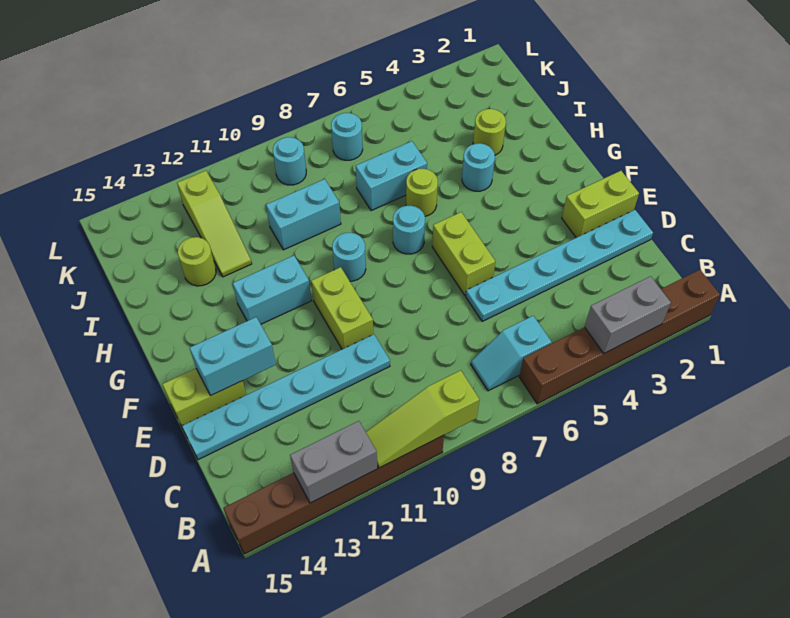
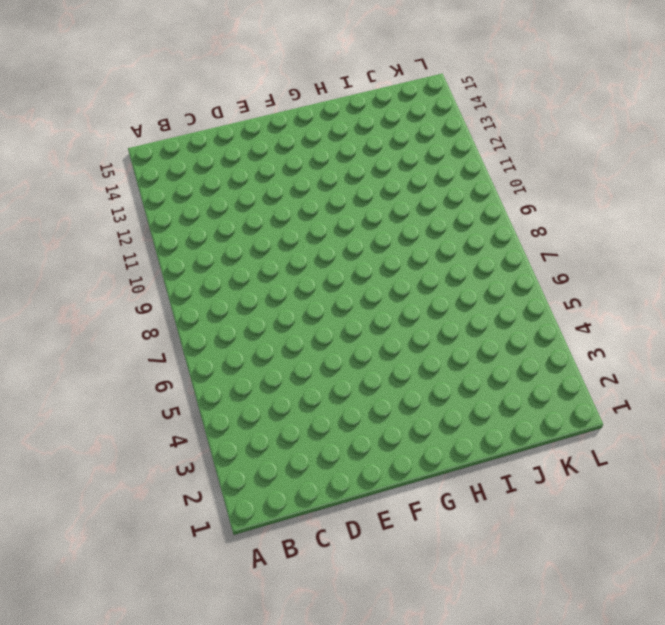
none -> brown 1x6 brick [519,270,720,404]
none -> brown 1x6 brick [223,435,444,554]
none -> cyan 1x2 slope [471,316,552,391]

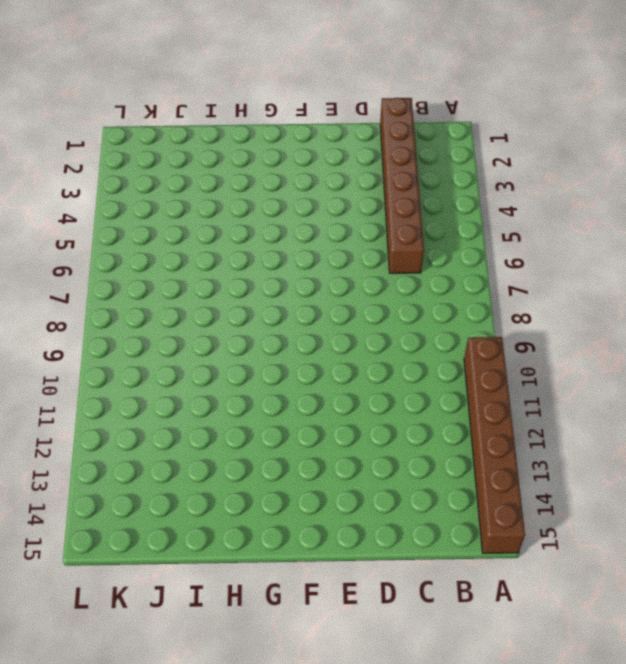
brown 1x6 brick [380,98,424,273] -> brown 1x6 brick moved to [519,270,720,404]
none -> cyan 1x2 slope [471,316,552,391]
none -> cyan 1x6 plate [466,210,653,321]
none -> cyan 1x6 plate [182,334,390,460]

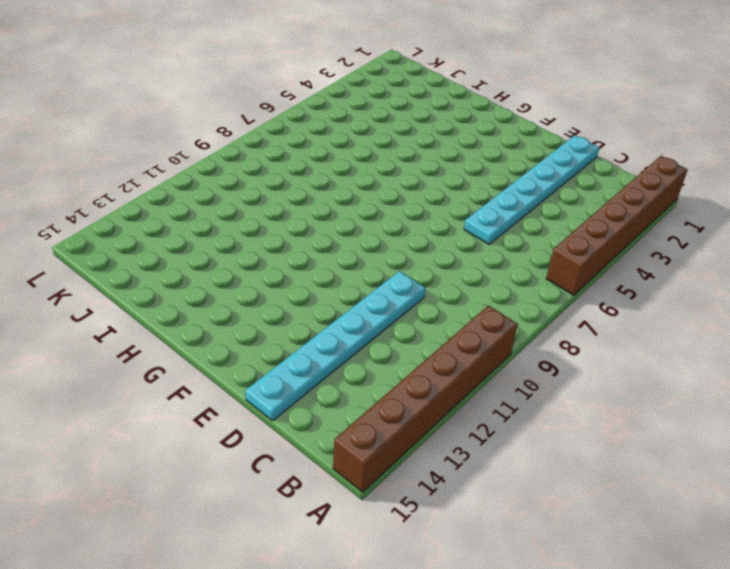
none -> cyan 1x2 slope [471,316,552,391]
none -> lime 1x2 brick [562,171,639,238]
none -> lime 1x2 brick [432,212,495,295]

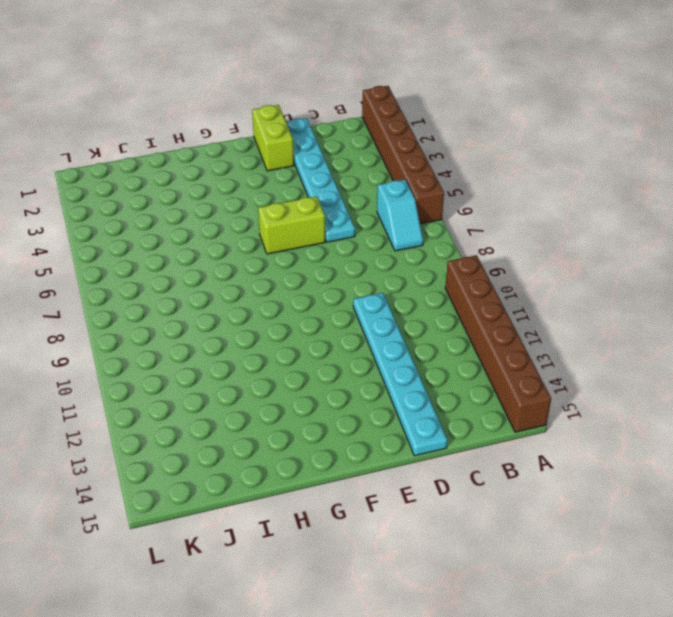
none -> lime 1x2 brick [311,267,373,349]
none -> lime 1x2 brick [162,369,246,426]
none -> cyan 1x1 round brick [393,206,425,254]

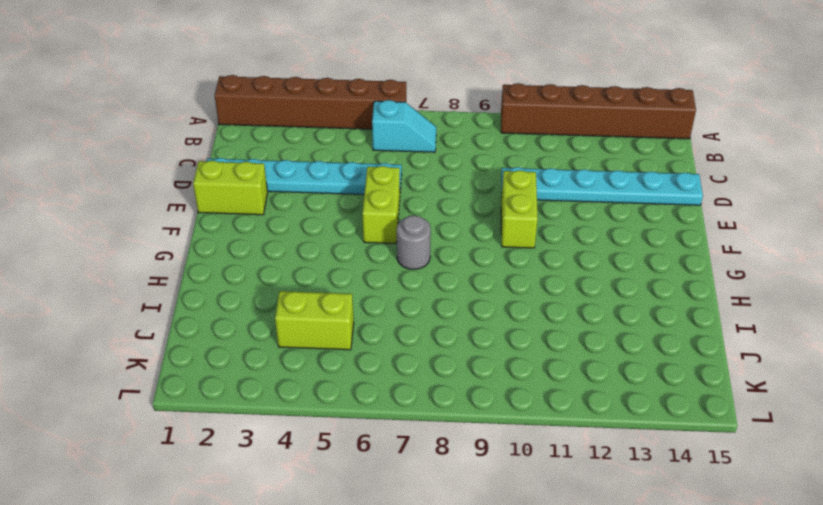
grey 1x1 round brick [397,215,431,269] -> cyan 1x1 round brick [393,206,425,254]
lime 1x2 brick [275,291,354,350] -> lime 1x2 brick moved to [162,369,246,426]
none -> cyan 1x1 round brick [332,233,366,281]
none -> cyan 1x2 brick [233,256,311,324]
none -> cyan 1x1 round brick [462,143,495,191]

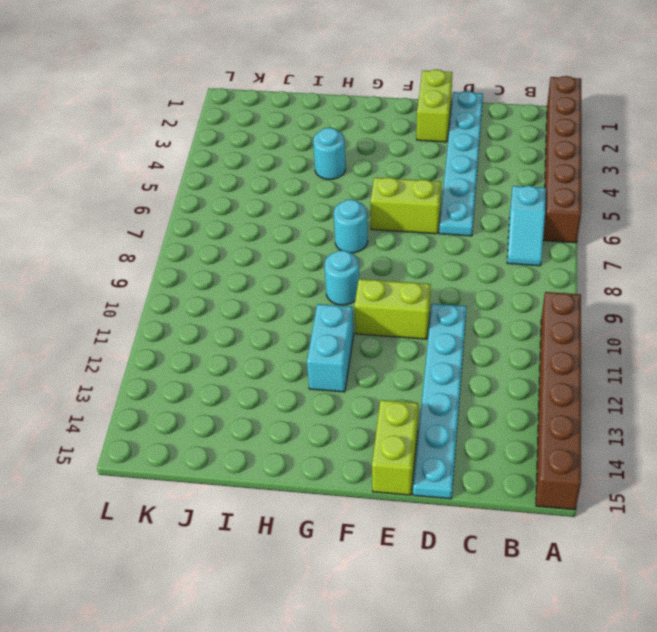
none -> lime 1x1 round brick [406,169,438,216]
none -> lime 1x1 round brick [473,109,506,155]
none -> cyan 1x2 brick [356,141,427,211]

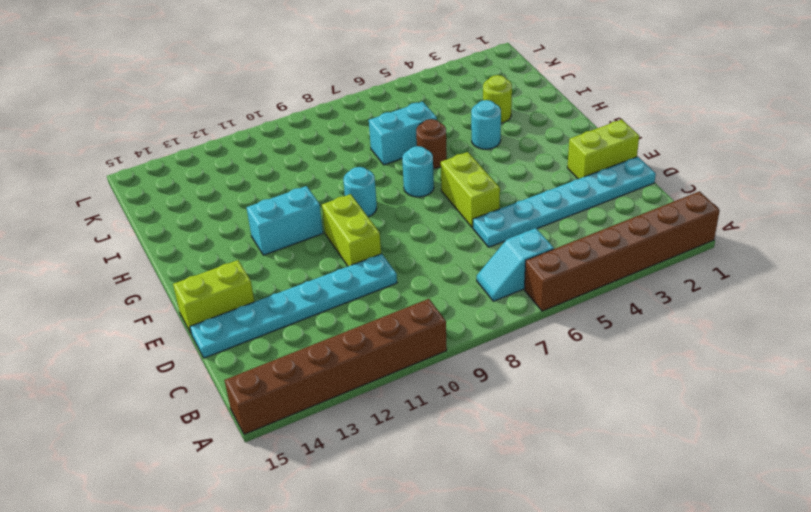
brown 1x1 round brick [416,119,447,169] -> lime 1x1 round brick [406,169,438,216]
none -> cyan 1x2 brick [266,179,341,250]
none -> lime 1x3 slope [177,171,252,277]
none -> lime 1x1 round brick [178,237,216,286]

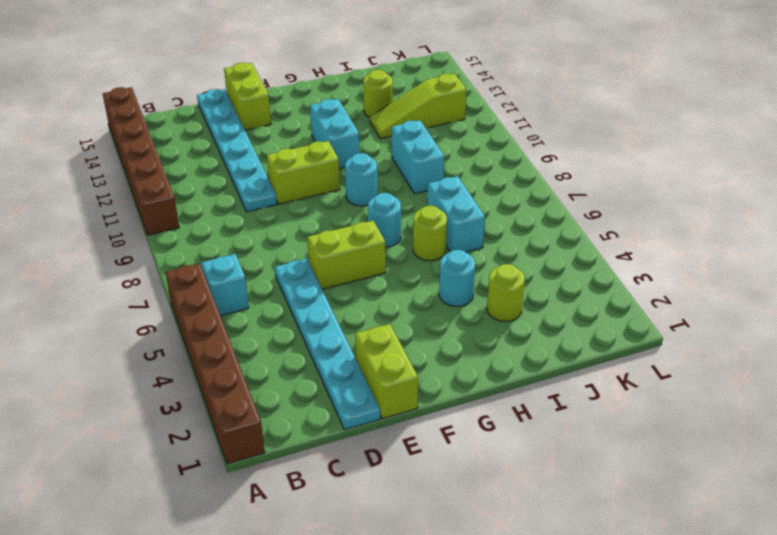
none -> cyan 1x1 round brick [331,113,363,160]
none -> cyan 1x1 round brick [273,137,306,185]
none -> grey 1x2 brick [585,276,671,353]

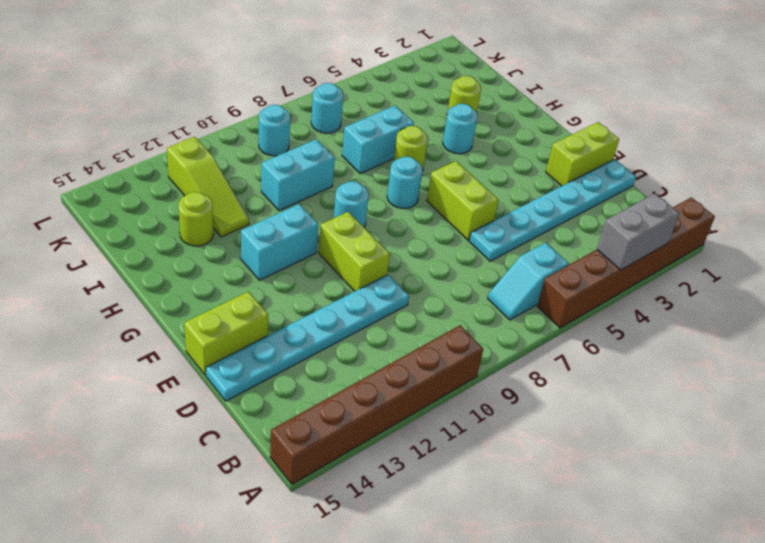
none -> lime 1x3 slope [366,370,479,468]
none -> grey 1x2 brick [290,421,377,503]
none -> cyan 1x2 brick [190,317,276,396]

